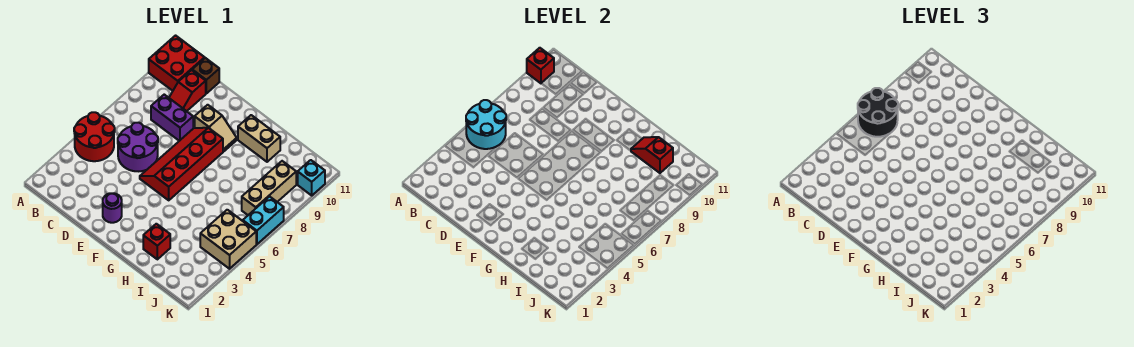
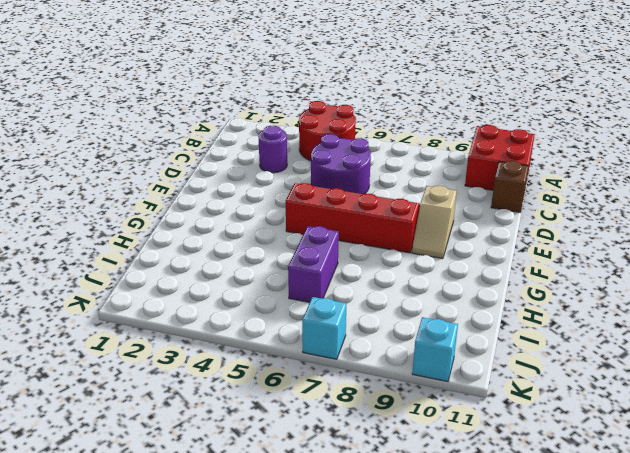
purple 1x1 round brick [258,126,287,173] -> purple 1x1 round brick moved to [103,193,122,223]
purple 1x2 brick [288,226,339,302] -> purple 1x2 brick moved to [151,95,193,141]
cyan 1x1 brick [302,297,346,359] -> cyan 1x2 brick [243,197,284,244]
none -> red 1x2 slope [169,70,206,111]
none -> tan 1x2 brick [238,115,280,162]
none -> red 1x1 brick [143,224,170,259]

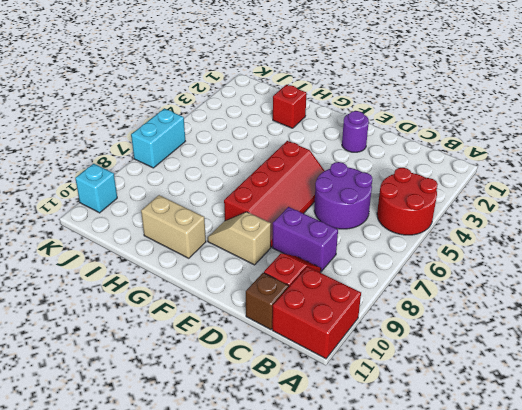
none -> tan 2x2 brick [200,210,256,269]
none -> tan 1x3 brick [242,161,296,215]
none -> cyan 2x2 round brick [466,100,506,149]

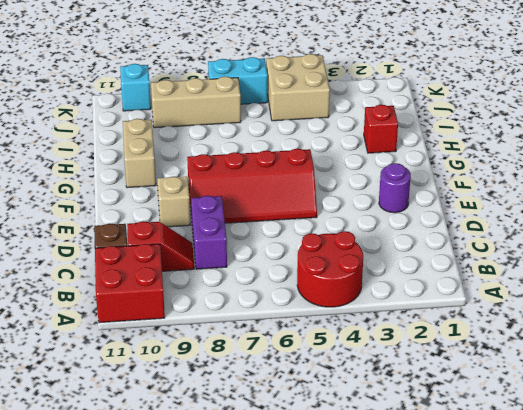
none -> purple 2x2 round brick [118,123,158,171]
none -> cyan 2x2 round brick [466,100,506,149]
none -> red 1x1 brick [527,48,554,83]

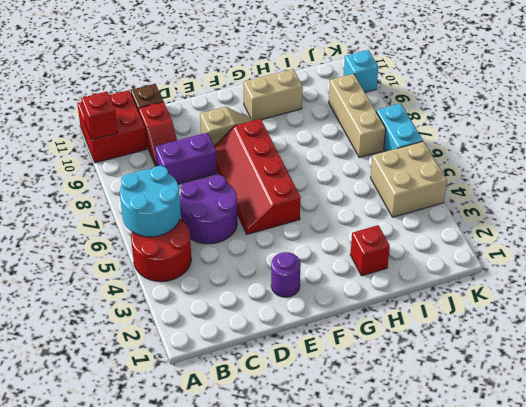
none -> red 1x2 slope [631,137,673,173]
none -> black 2x2 round brick [858,88,898,137]

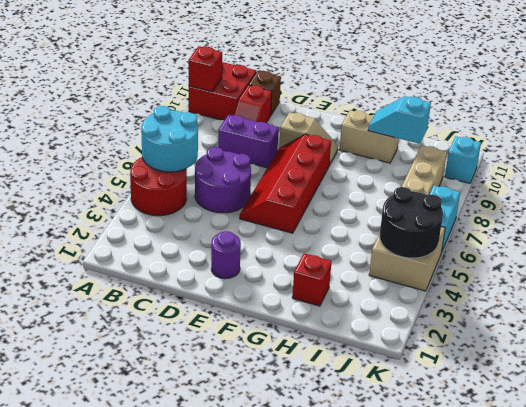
cyan 1x2 slope [368,96,431,144] -> red 1x2 slope [631,137,673,173]
black 2x2 round brick [380,187,443,258] -> black 2x2 round brick moved to [858,88,898,137]

